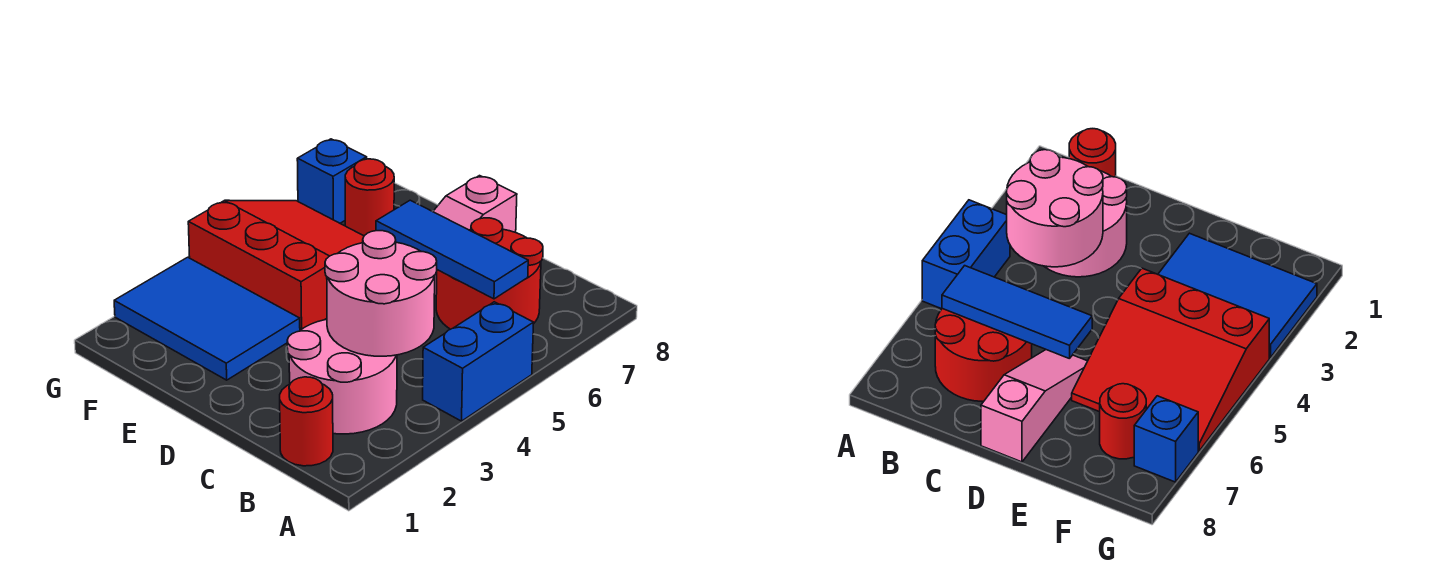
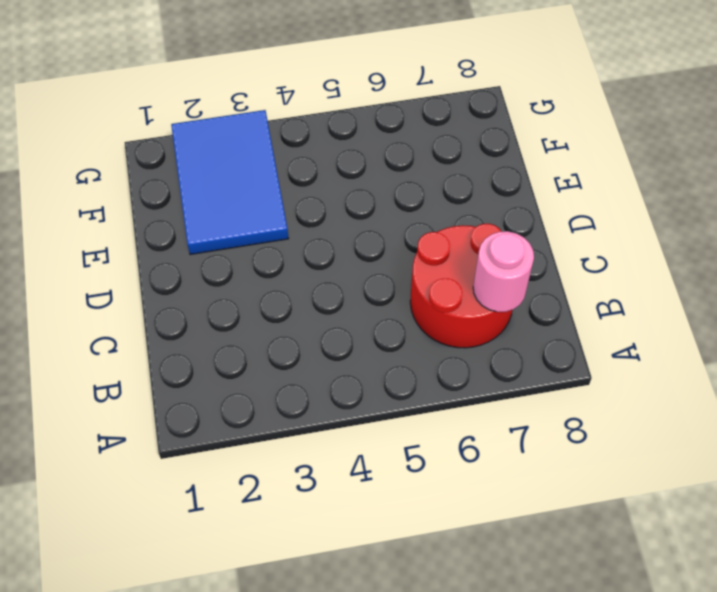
pink 1x1 round brick [473,231,534,312] -> none
none -> blue 1x2 brick [423,302,534,421]
none -> red 1x1 round brick [280,377,333,466]

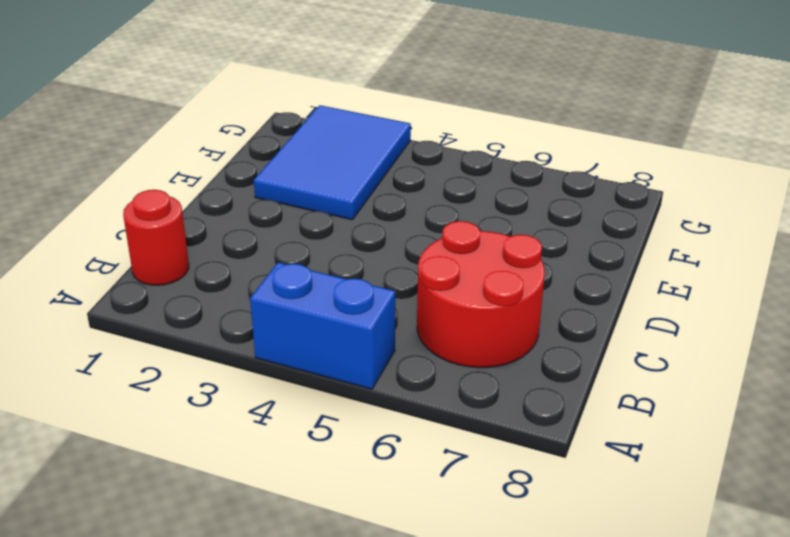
none -> pink 2x2 round brick [287,319,397,434]
none -> pink 1x3 slope [433,176,517,296]

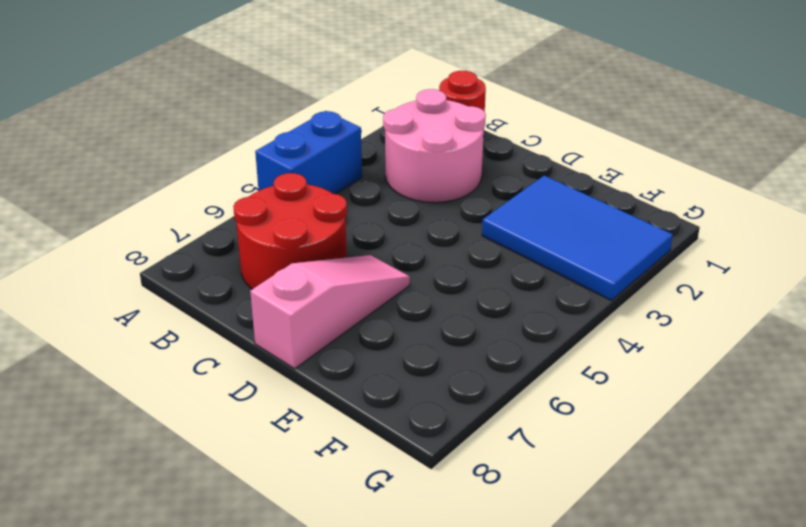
none -> red 3x3 slope [188,200,364,330]
none -> red 1x1 round brick [345,159,394,236]

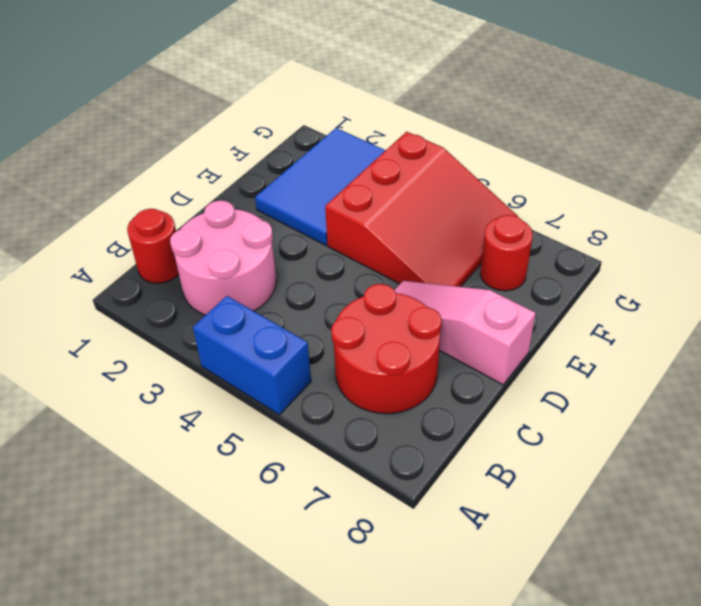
none -> blue 1x1 brick [297,139,367,223]
none -> pink 2x2 round brick [325,231,437,356]

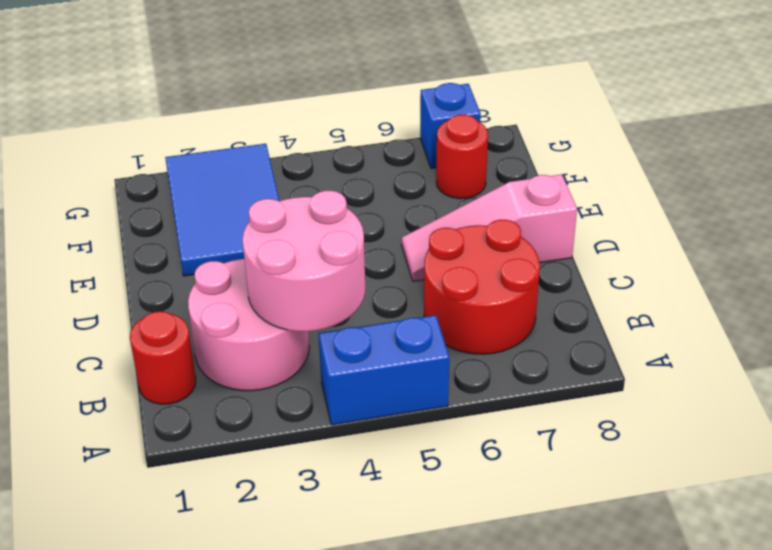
none -> red 3x3 slope [188,200,364,330]
none -> blue 1x3 tile [376,200,528,299]

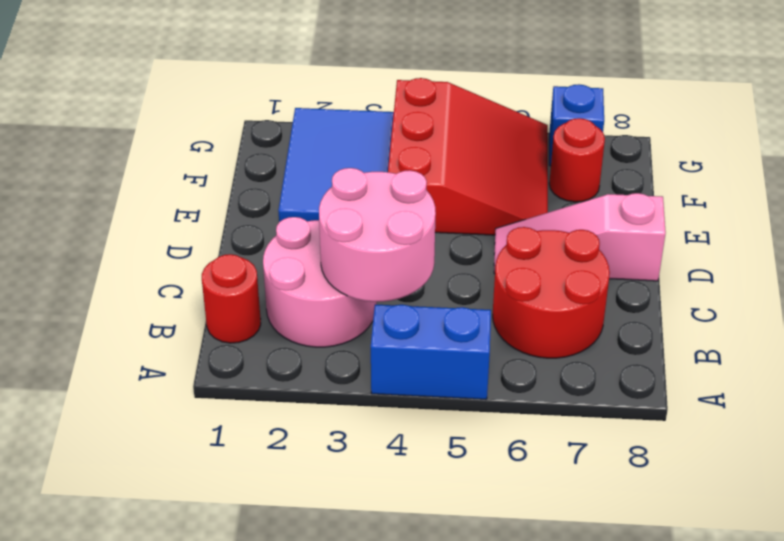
none -> blue 1x3 tile [376,200,528,299]

